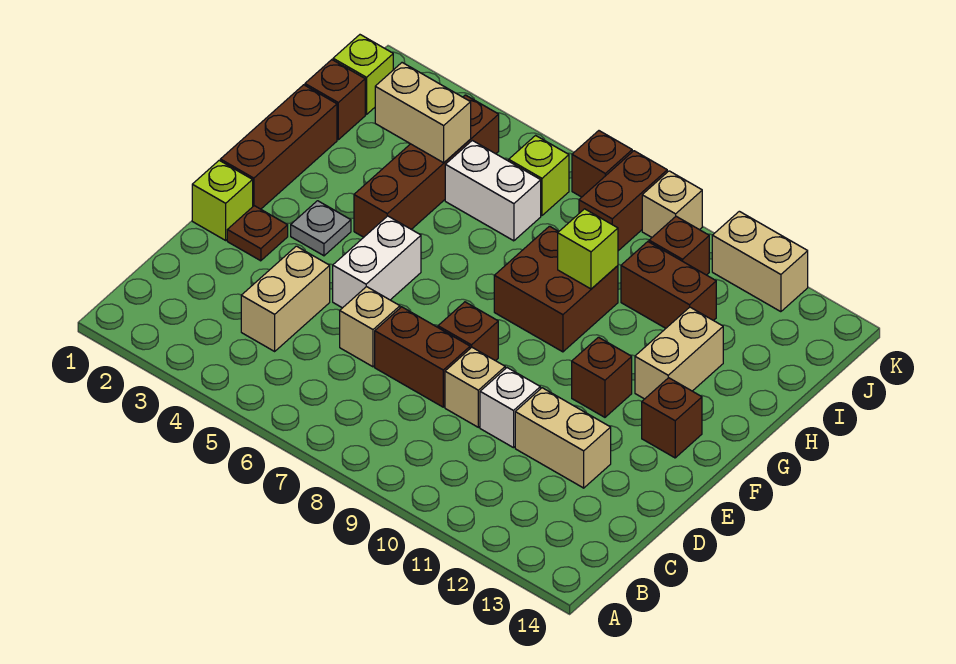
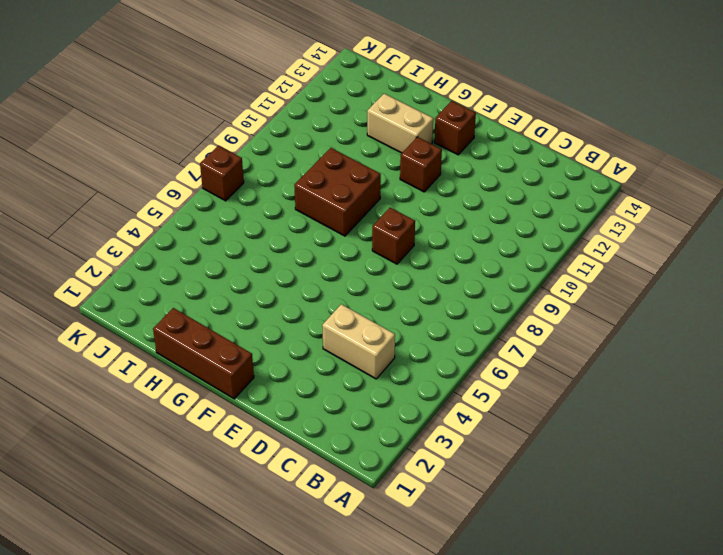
none -> tan 1x1 brick [340,287,400,367]
none -> brown 1x2 brick [375,307,470,407]
none -> tan 1x1 brick [445,347,505,427]

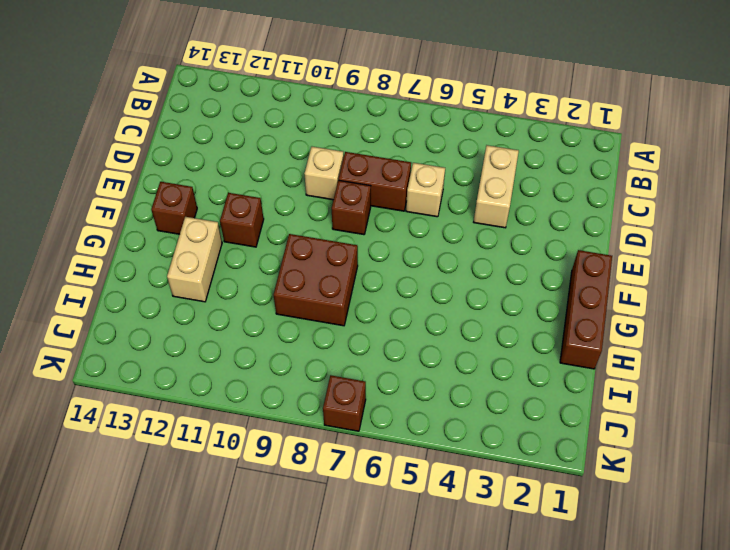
none -> white 1x1 brick [480,368,540,448]
none -> tan 1x2 brick [515,388,611,488]
none -> lime 1x1 brick [192,160,253,240]

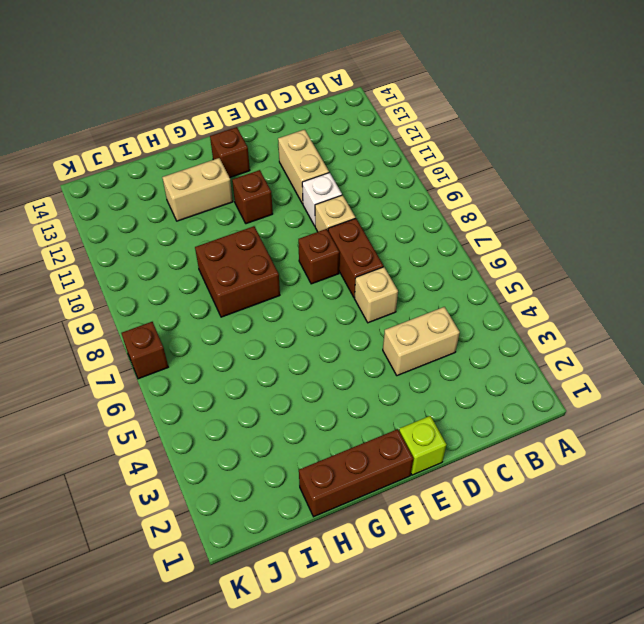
none -> brown 1x1 plate [227,206,288,261]
none -> white 1x2 brick [333,216,421,308]
none -> grey 1x1 plate [291,201,351,256]

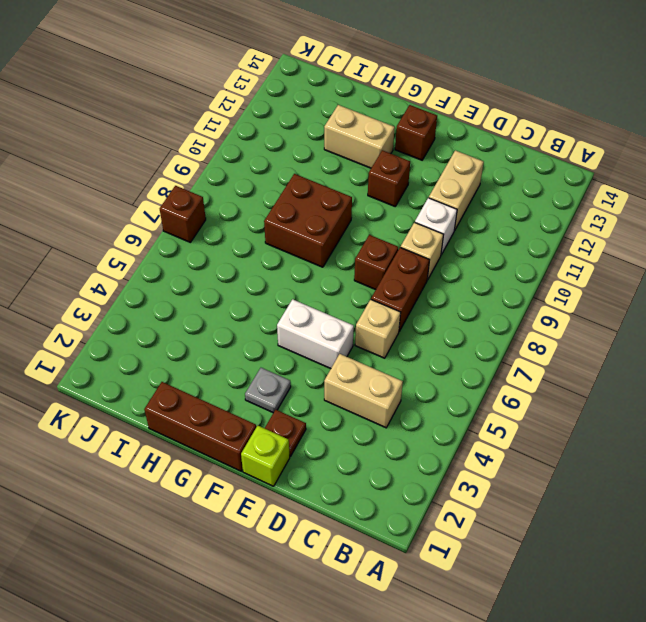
none -> brown 1x4 brick [354,95,499,237]
none -> brown 1x1 brick [305,60,365,140]
none -> white 1x2 brick [445,140,541,241]

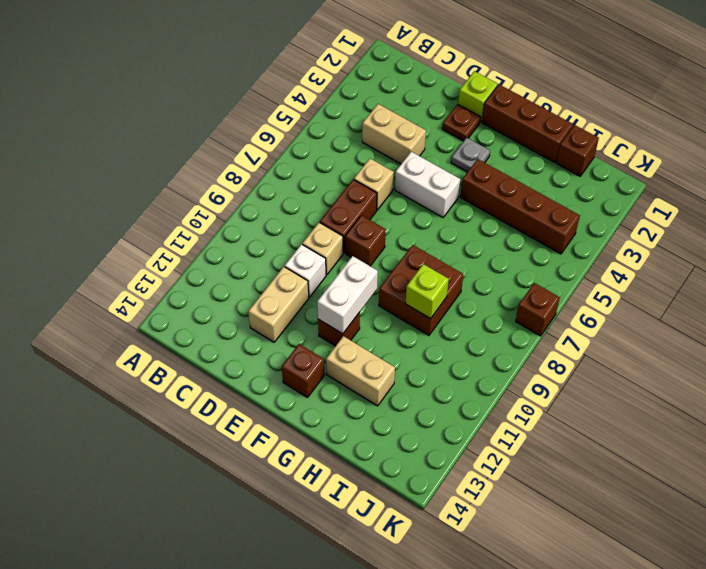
white 1x2 brick [317,256,378,334] -> white 1x2 brick moved to [445,140,541,241]
none -> brown 1x2 brick [621,242,716,328]
none -> lime 1x1 brick [333,35,393,114]
none -> lime 1x1 brick [509,136,569,215]

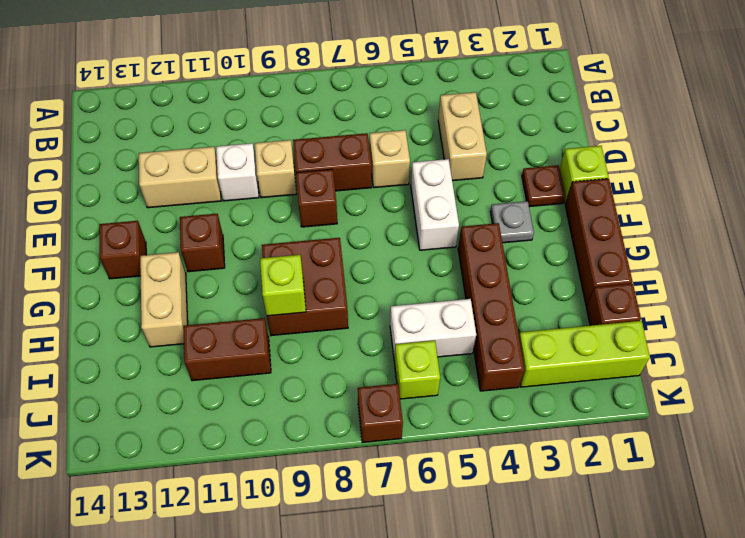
lime 1x3 brick [519,321,650,387] -> lime 1x1 brick [333,35,393,114]
none -> brown 1x2 brick [579,151,667,251]
none -> brown 1x1 brick [649,216,709,275]
none -> tan 1x1 brick [642,171,702,237]

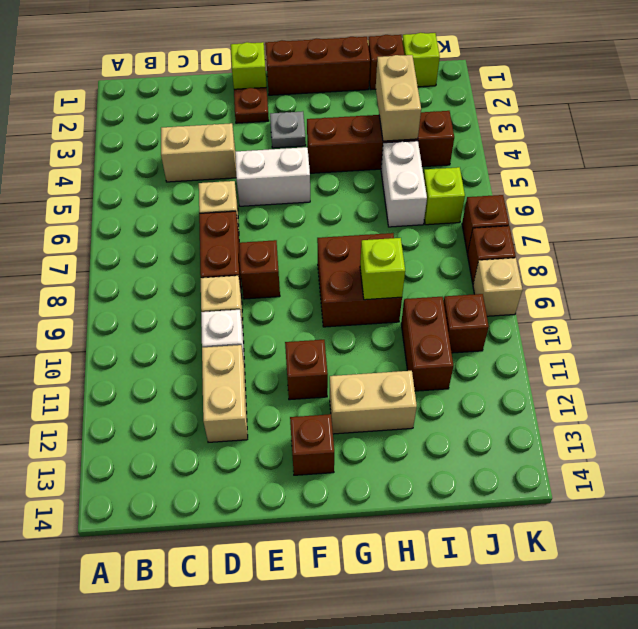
brown 1x1 brick [467,226,516,283] -> brown 1x2 brick [579,151,667,251]
none -> tan 1x2 brick [712,211,808,312]

